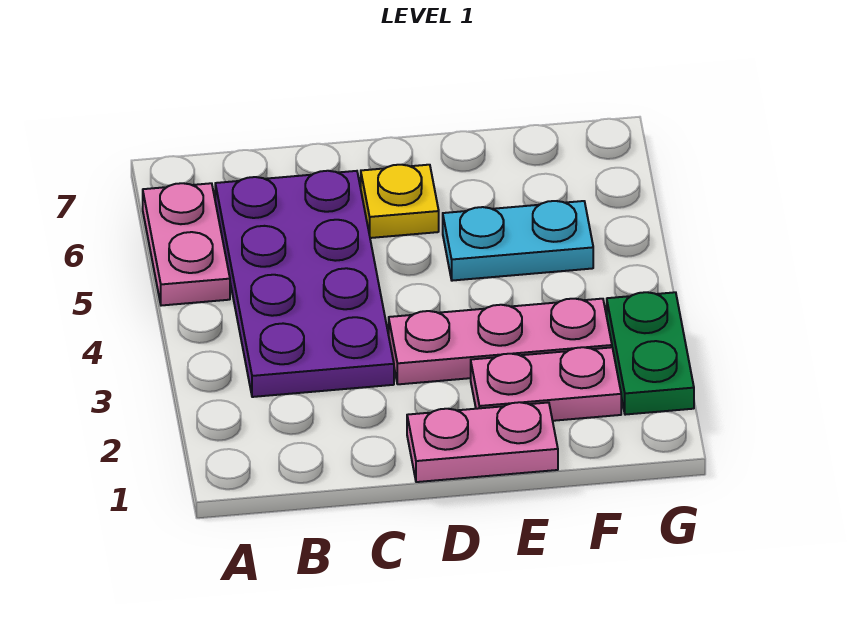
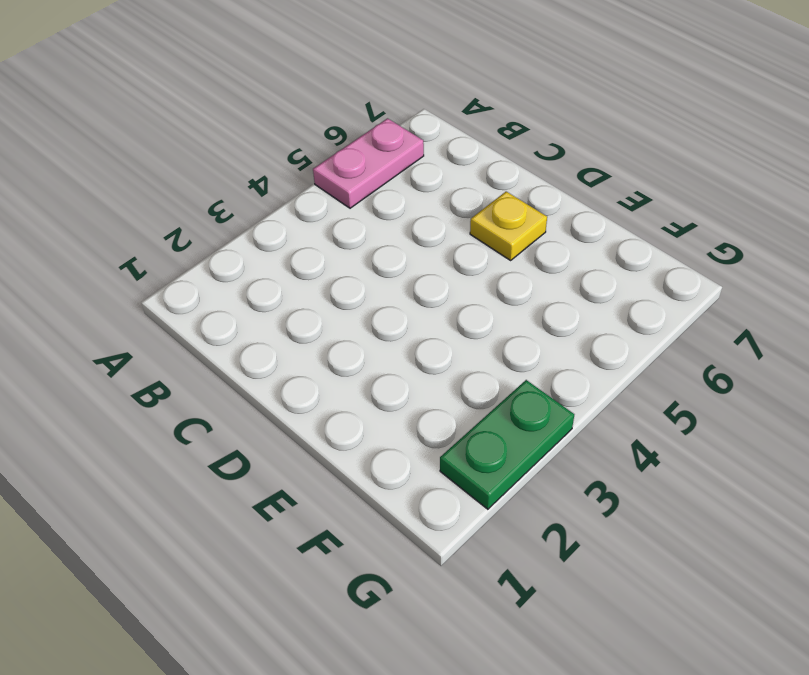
none -> purple 2x4 plate [215,171,394,397]
none -> pink 1x2 plate [407,402,558,482]

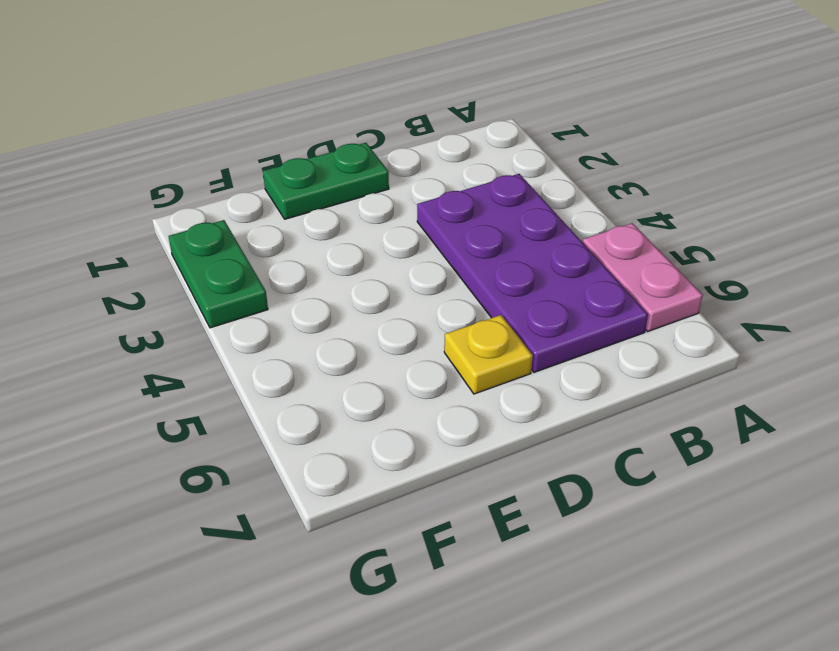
green 1x2 plate [263,143,389,219] -> pink 1x2 plate [407,402,558,482]
none -> pink 1x3 plate [389,299,612,384]
none -> pink 1x2 plate [471,347,621,421]

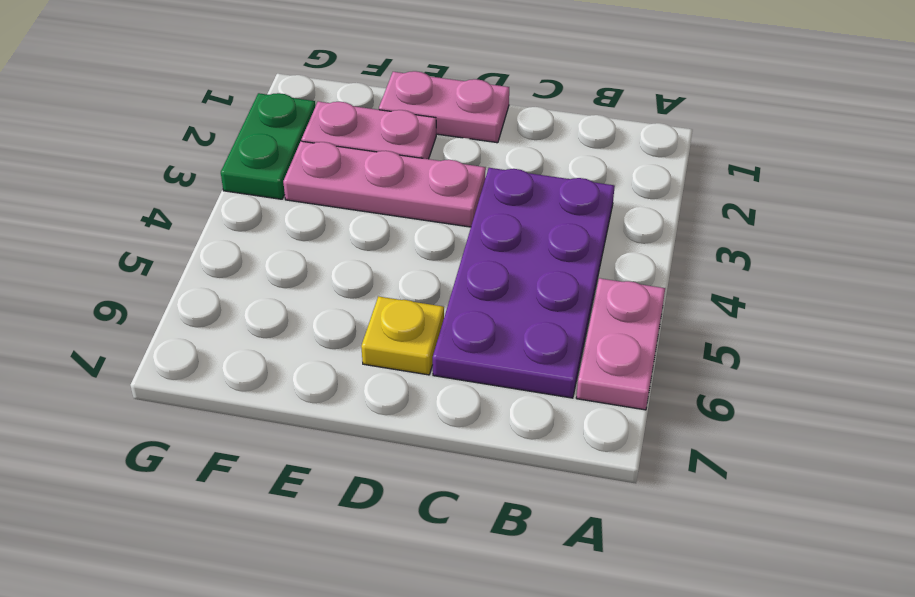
none -> cyan 1x2 plate [443,201,593,281]

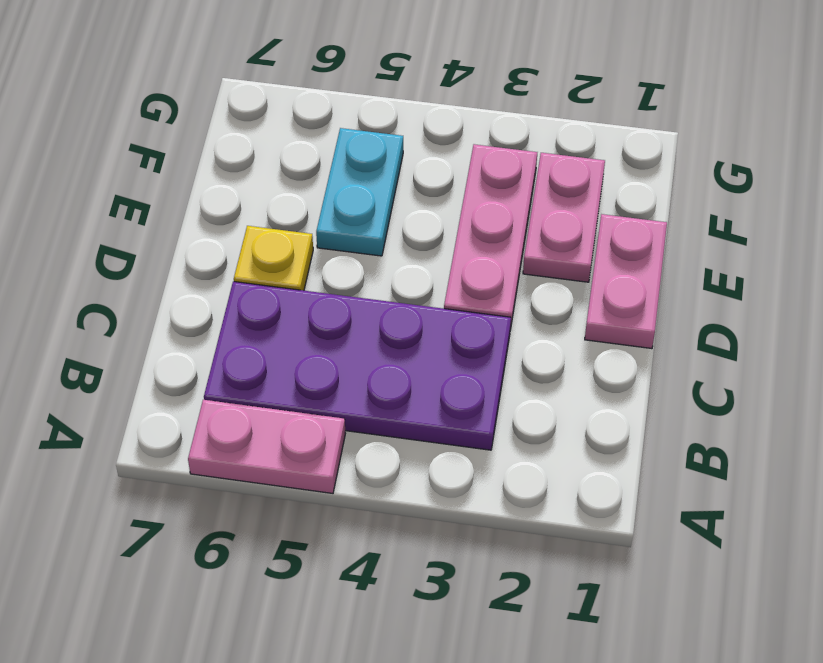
none -> green 1x2 plate [607,292,694,415]

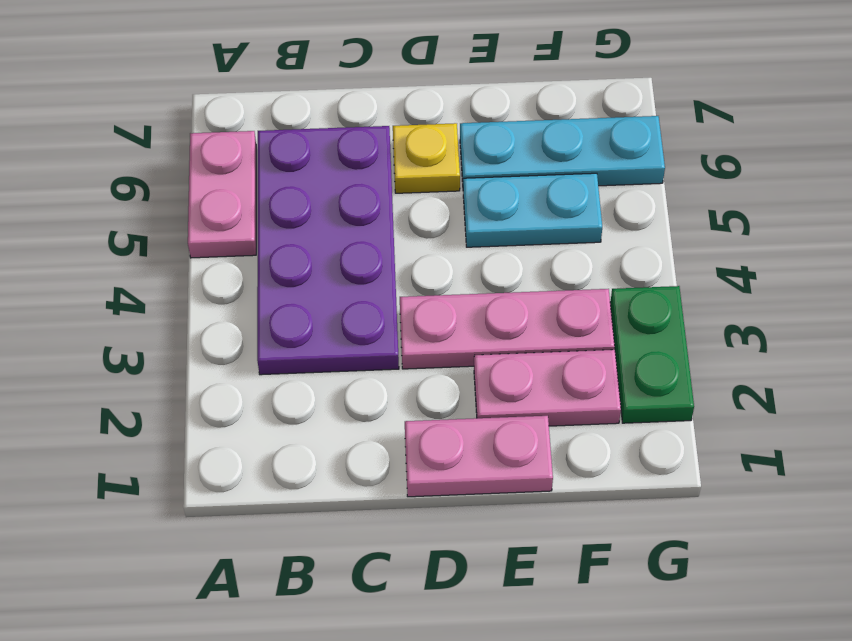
cyan 1x3 plate [460,116,665,186] -> none

